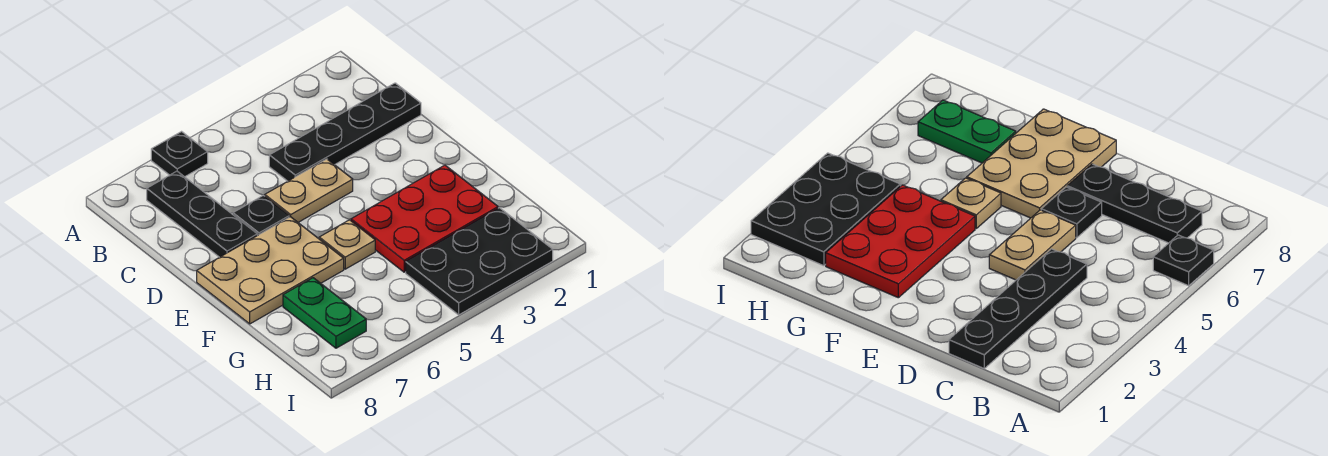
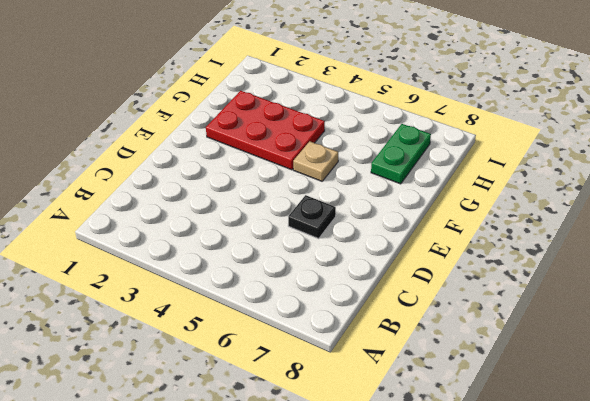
none -> black 1x1 plate [151,132,208,177]
none -> black 1x3 plate [147,171,257,257]

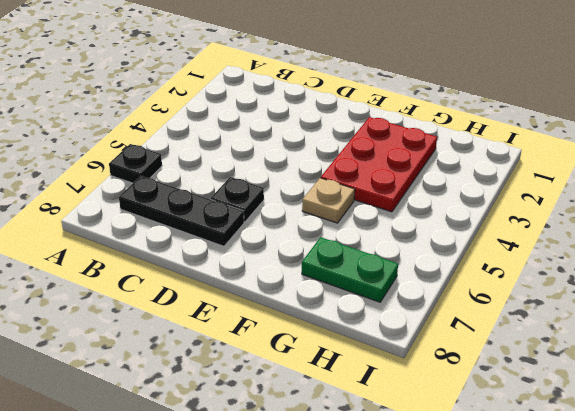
none -> black 1x4 plate [269,83,421,181]
none -> tan 1x2 plate [265,159,353,222]

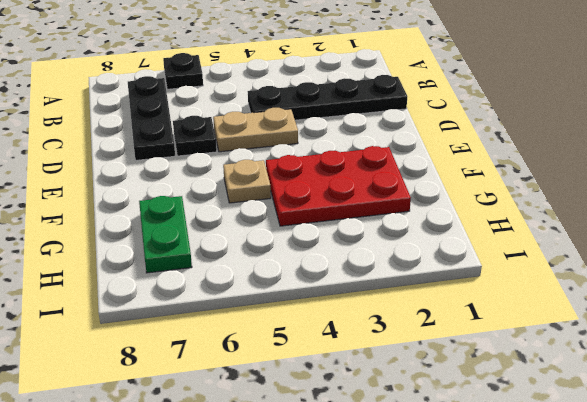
none -> tan 2x3 plate [197,217,344,324]
none -> black 2x3 plate [406,208,553,315]

